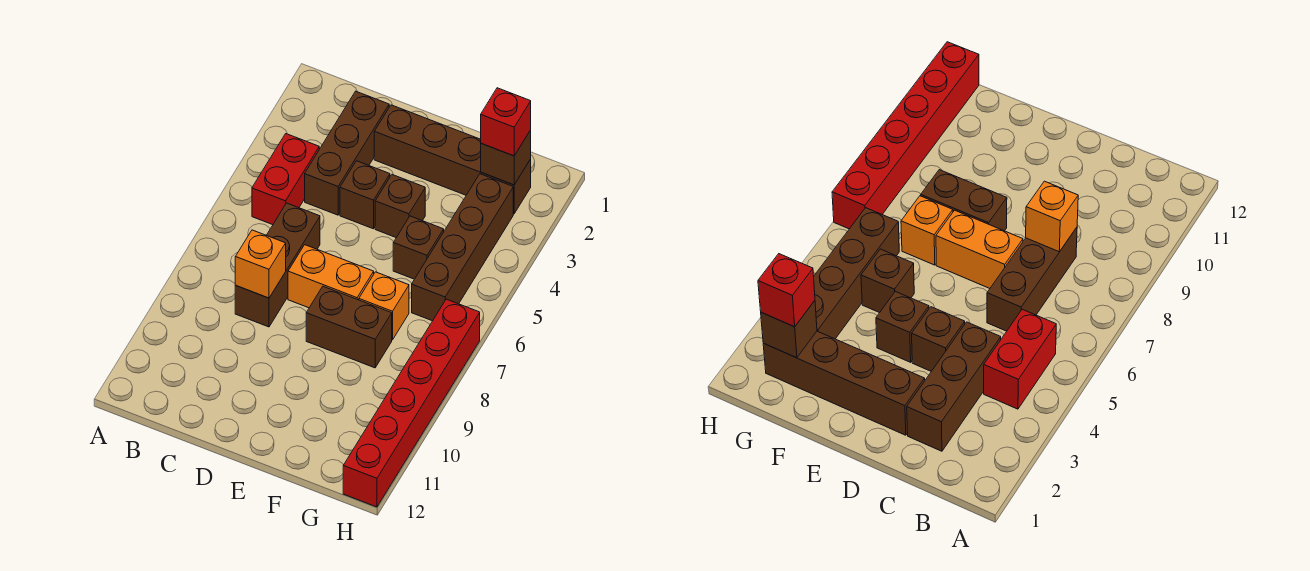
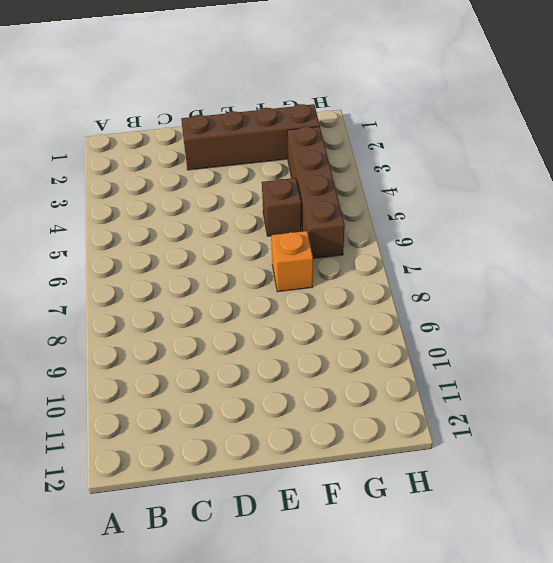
none -> red 1x2 brick [252,134,319,225]
none -> brown 1x3 brick [305,91,389,215]
none -> brown 1x3 brick [235,203,320,327]

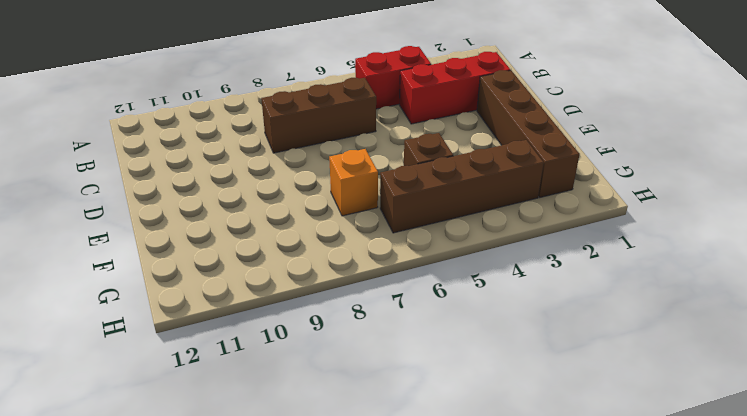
red 1x3 brick [399,52,510,124] -> brown 1x3 brick [305,91,389,215]
none -> brown 1x1 brick [340,161,390,229]
none -> orange 1x2 brick [288,245,374,308]
none -> brown 1x1 brick [375,175,425,238]

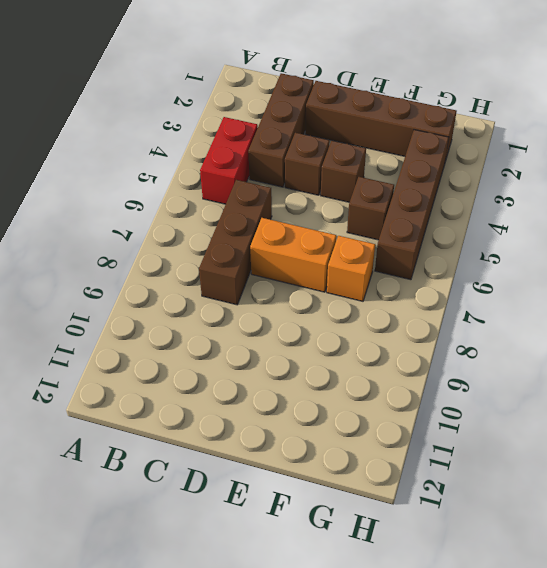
none -> brown 1x2 brick [306,286,392,368]
none -> red 1x6 brick [343,299,480,507]
none -> orange 1x1 brick [235,230,286,298]

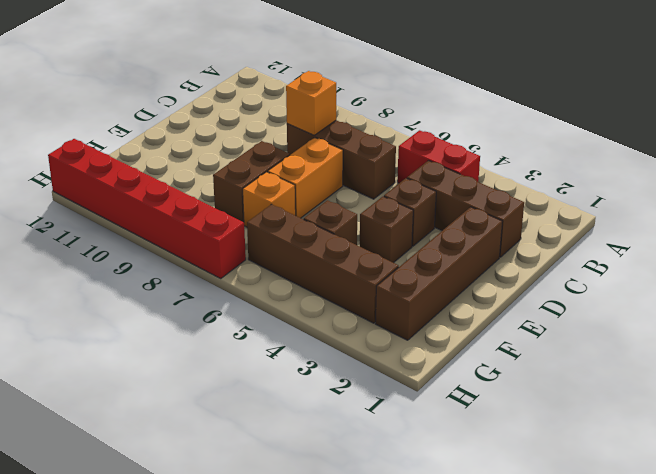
none -> brown 1x1 brick [481,130,531,185]
none -> red 1x1 brick [481,88,531,156]

